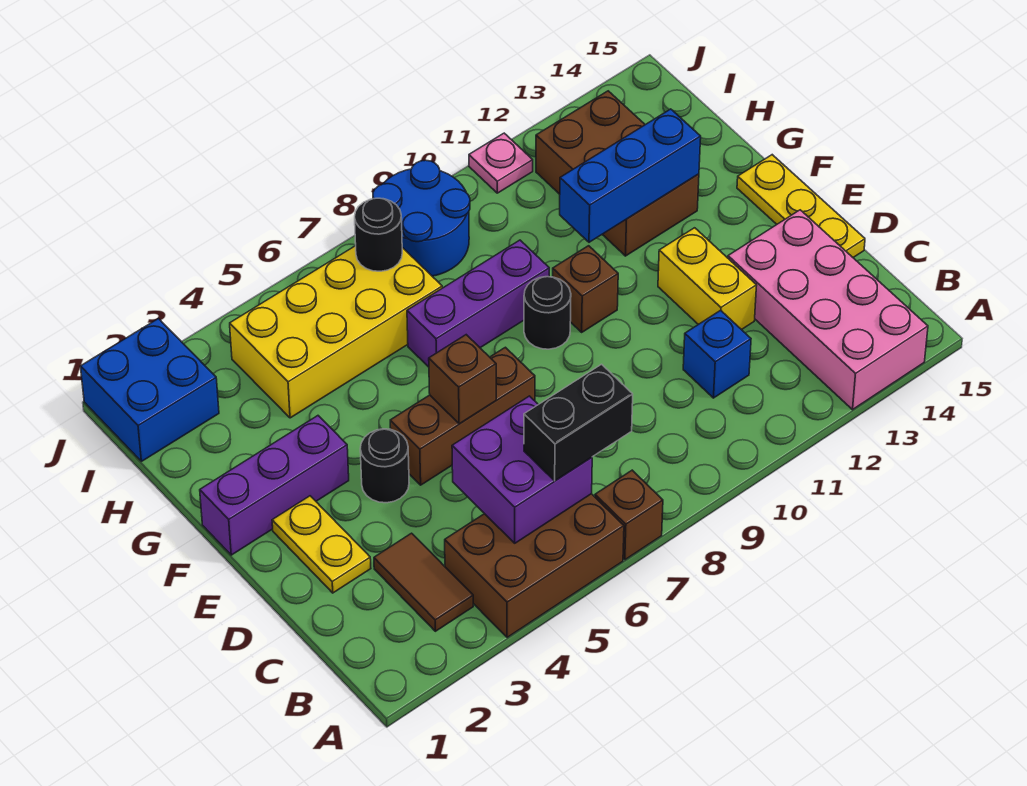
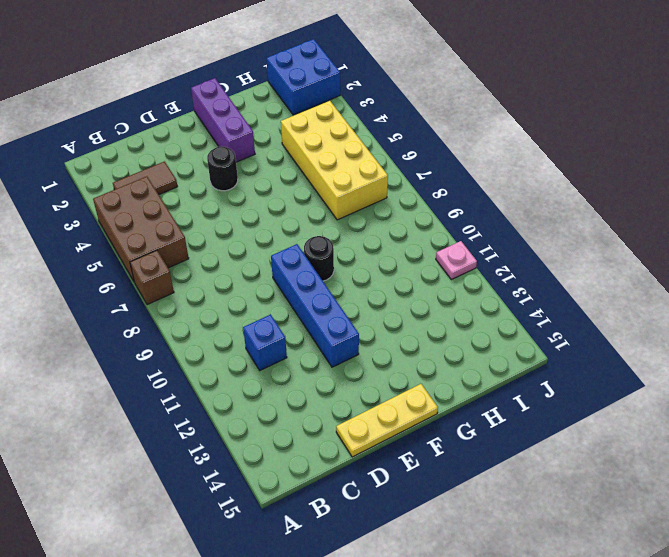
blue 1x4 brick [271,244,359,367] -> yellow 1x2 brick [658,228,757,330]
none -> pink 2x4 brick [728,210,928,410]
none -> yellow 1x2 plate [272,496,371,593]
none -> brown 1x3 brick [390,347,535,485]

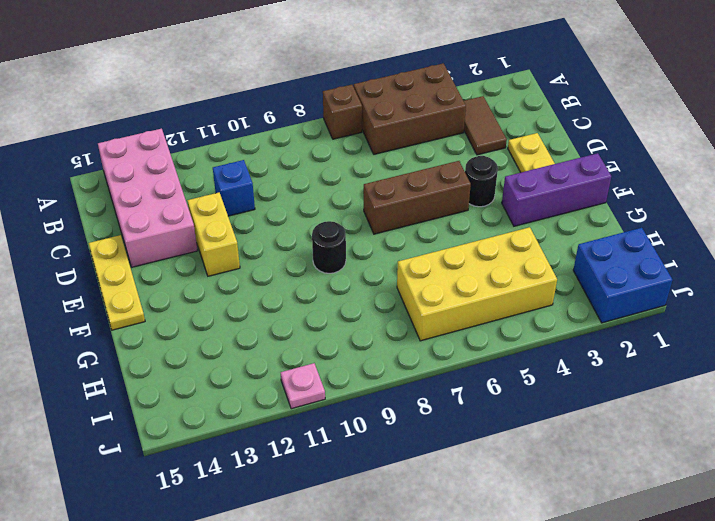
none -> brown 1x1 brick [553,246,618,332]
none -> purple 1x3 brick [407,240,549,367]
none -> brown 2x3 brick [536,91,699,256]

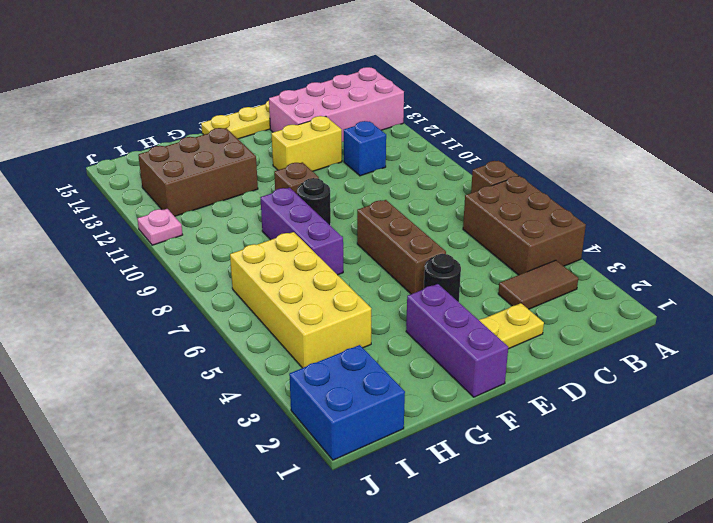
none -> blue 2x2 round brick [373,160,470,276]
none -> purple 2x2 brick [452,396,592,543]
none -> brown 1x1 brick [429,335,496,424]

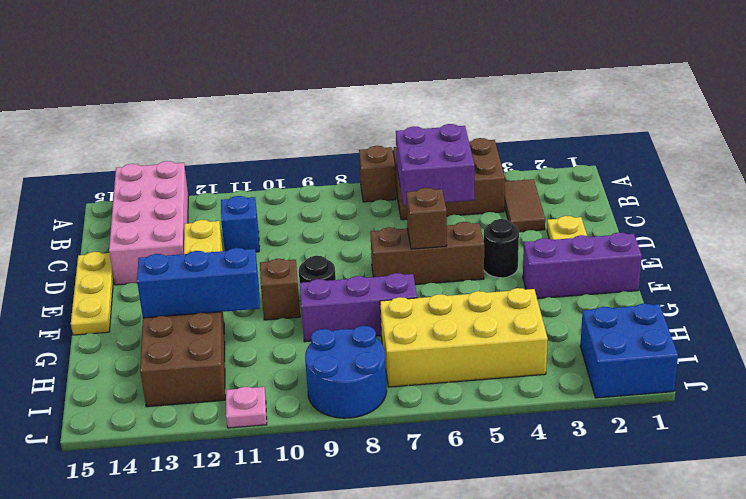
none -> black 1x1 round brick [355,198,402,271]
none -> black 1x2 brick [524,364,633,481]

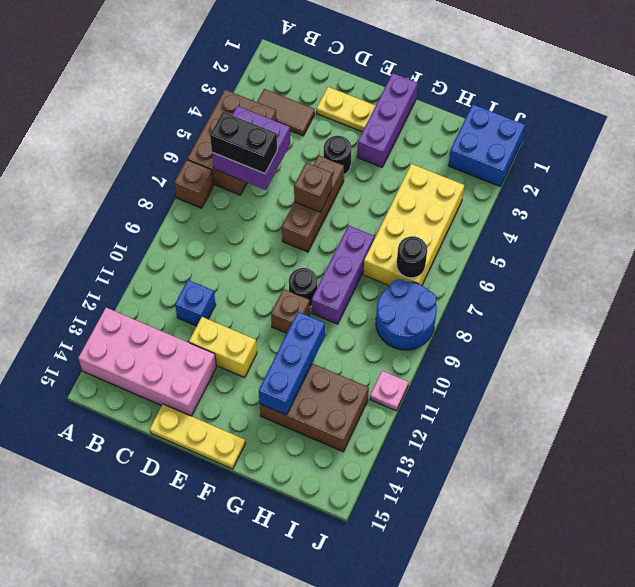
black 1x2 brick [210,112,277,174] -> black 1x2 brick turned to [524,364,633,481]

